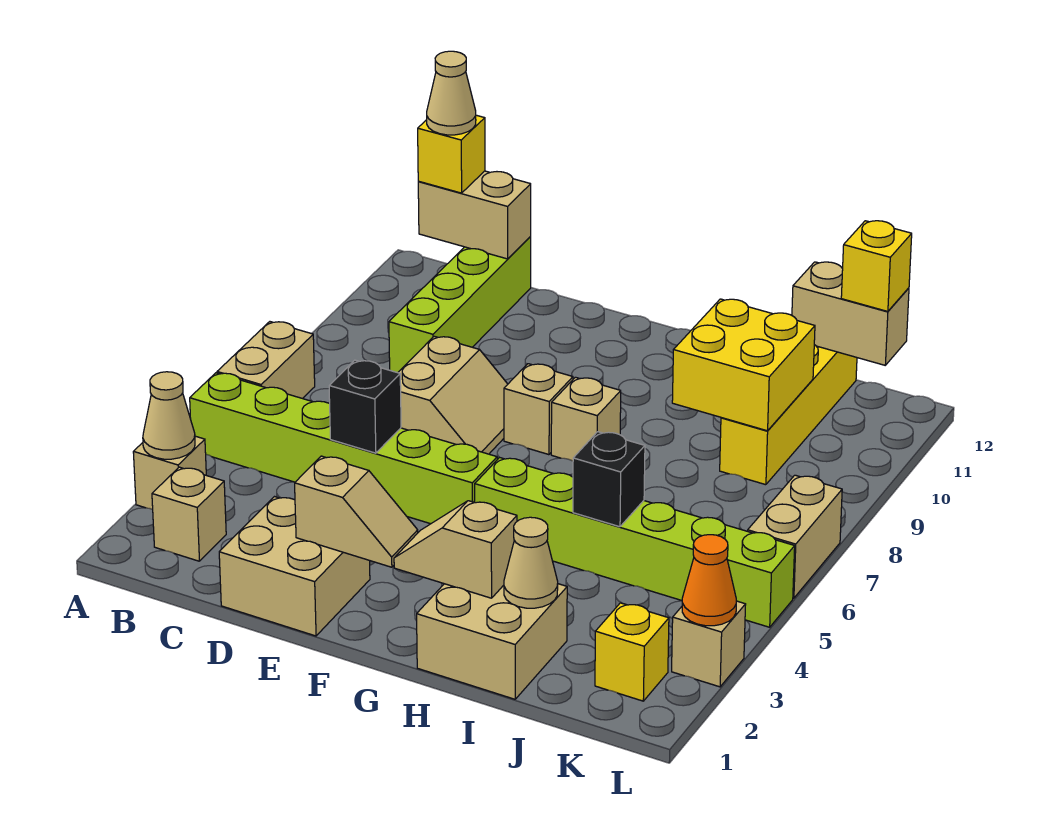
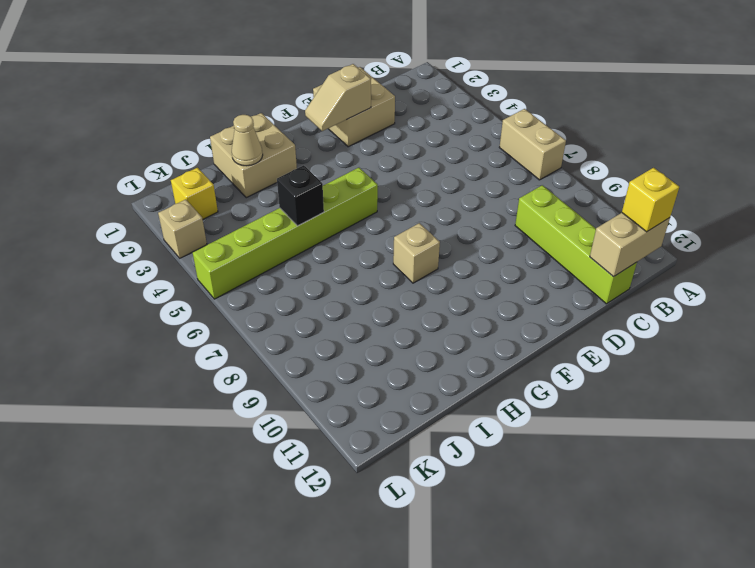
none -> tan 1x1 brick [133,436,206,509]
none -> lime 1x6 brick [190,373,497,524]
none -> tan 1x1 brick [152,467,226,561]

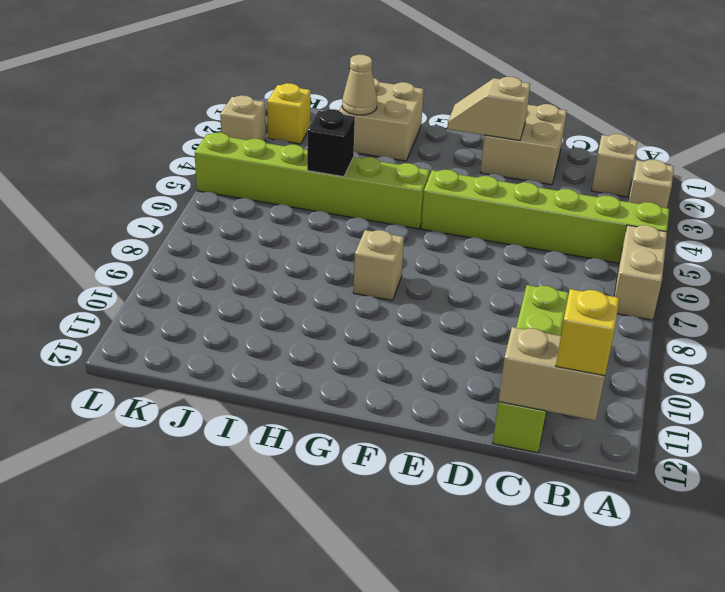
none -> tan 2x2 slope [398,336,508,454]
none -> tan 1x1 brick [504,364,573,455]
none -> yellow 1x4 brick [720,345,857,485]

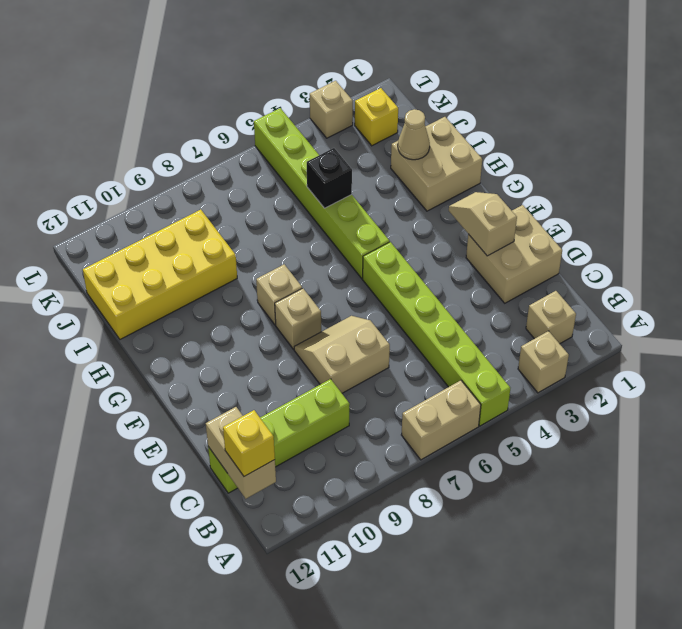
yellow 2x4 brick [83,210,237,339] -> yellow 1x4 brick [720,345,857,485]
none -> tan 1x2 brick [748,475,842,598]
none -> tan 1x1 cone [143,372,195,459]
none -> black 1x1 brick [329,360,401,453]

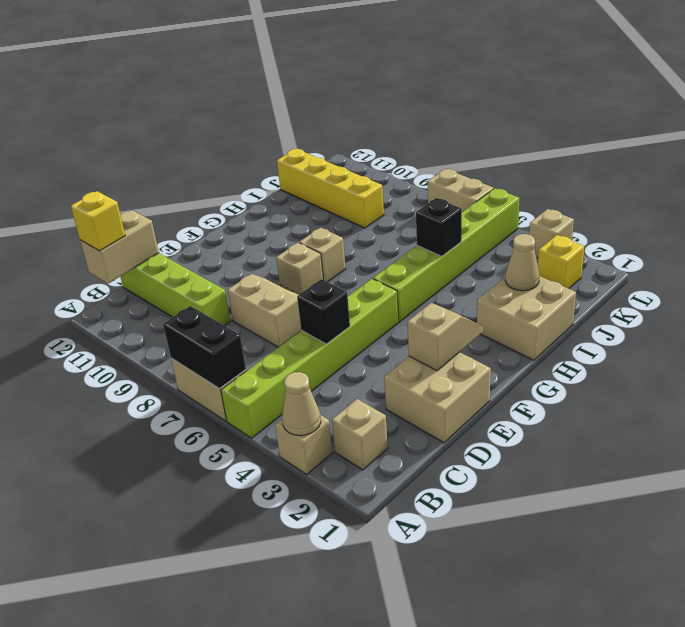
black 1x2 brick [163,306,246,389] -> none
none -> tan 1x2 slope [394,501,517,598]
none -> yellow 2x2 brick [672,299,815,431]
none -> tan 1x2 brick [792,262,909,365]

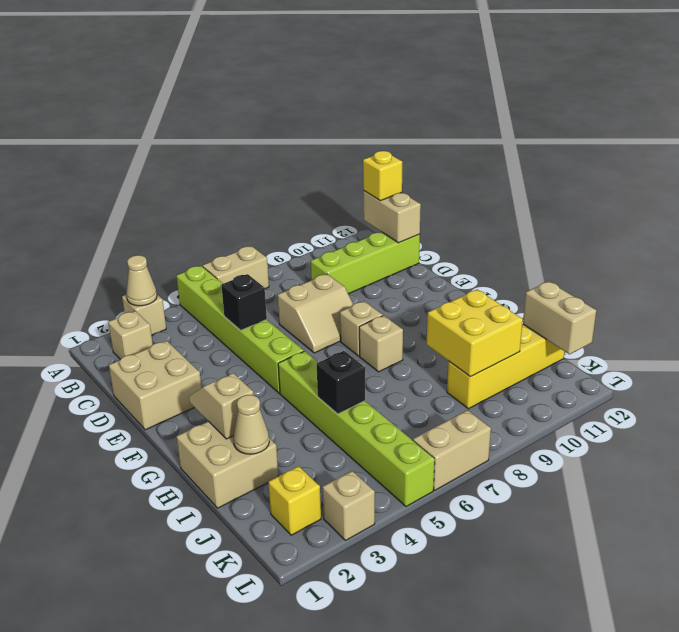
none -> tan 1x2 slope [295,456,418,567]
none -> orange 1x1 cone [682,535,736,626]
none -> yellow 1x1 brick [841,221,912,311]

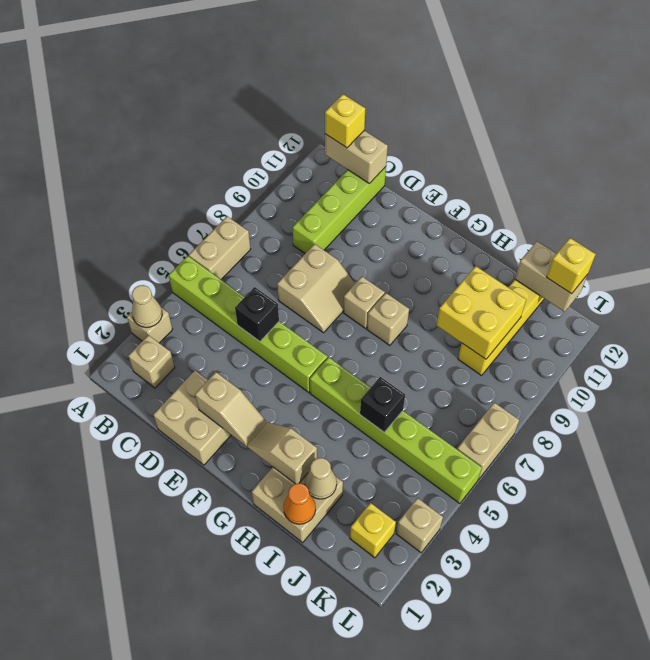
orange 1x1 cone [284,483,316,524] -> orange 1x1 cone moved to [682,535,736,626]
none -> tan 1x1 cone [427,51,476,135]

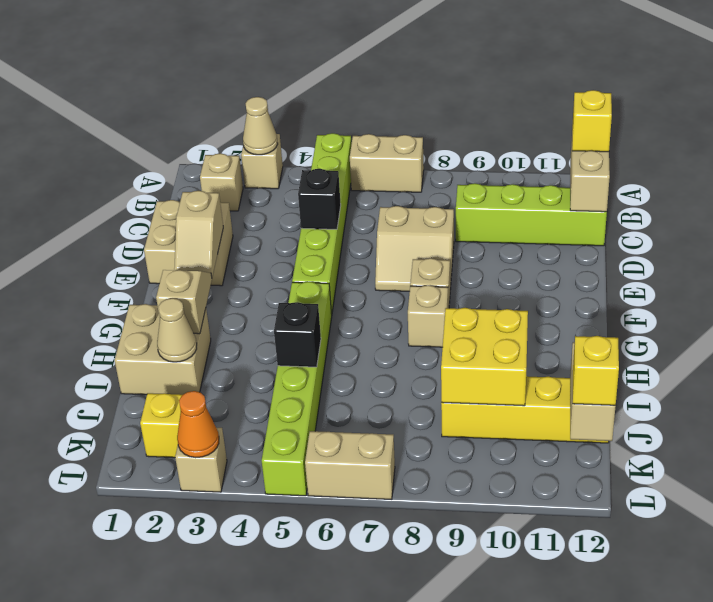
none -> tan 1x1 cone [427,51,476,135]

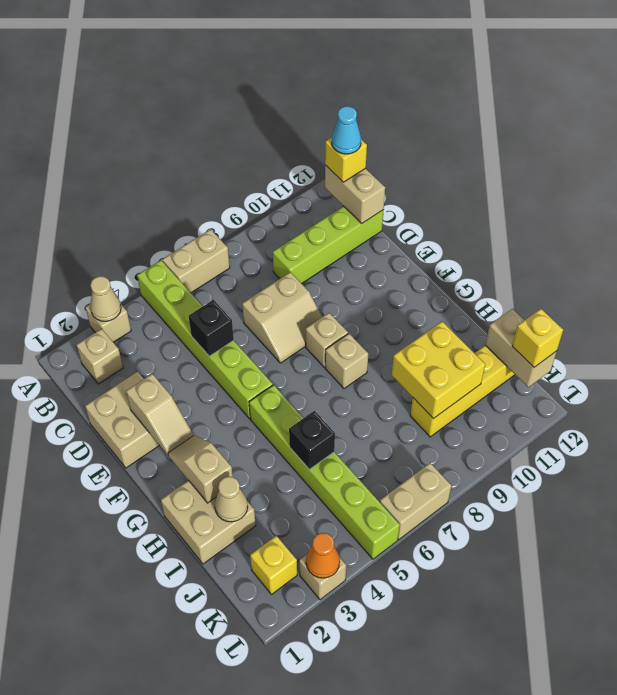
cyan 1x1 cone [332,106,361,154] -> tan 1x1 cone [427,51,476,135]

